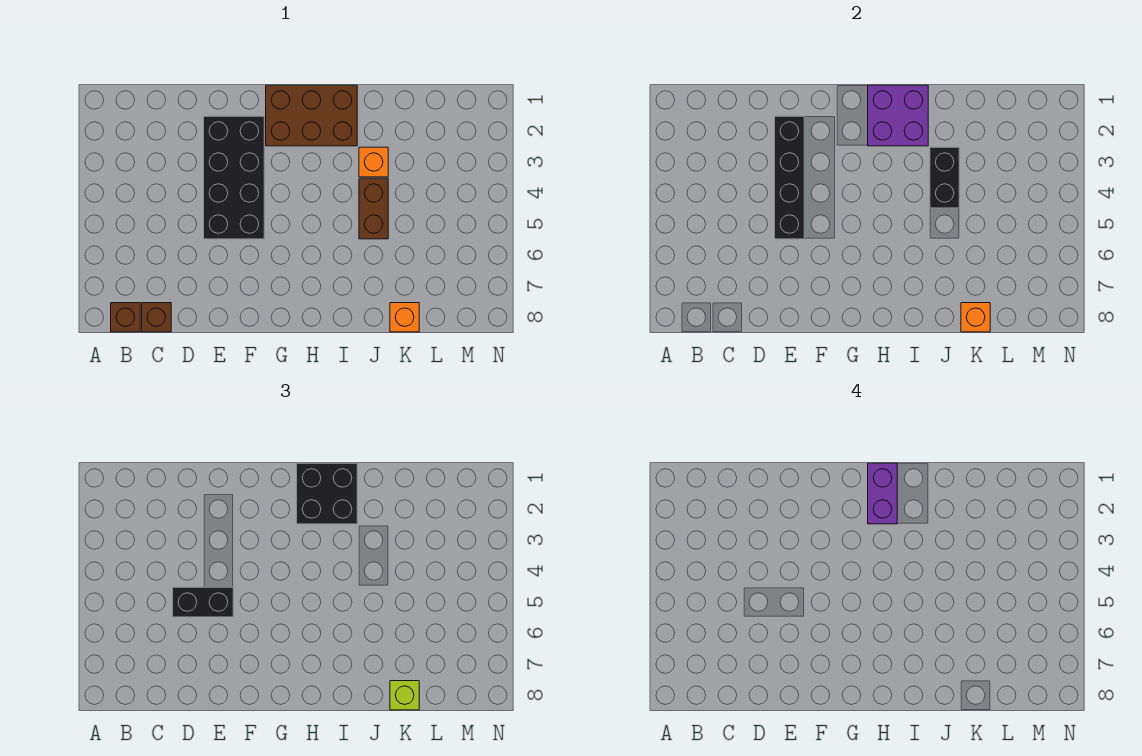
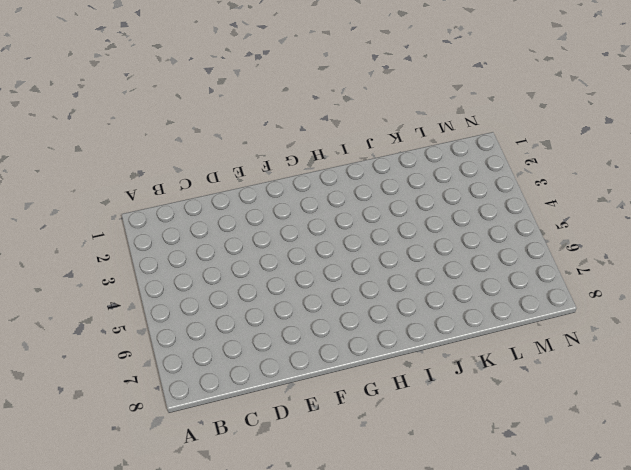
none -> brown 1x1 brick [111,303,140,332]
none -> brown 1x1 brick [142,303,171,332]
none -> black 2x4 brick [204,116,264,239]

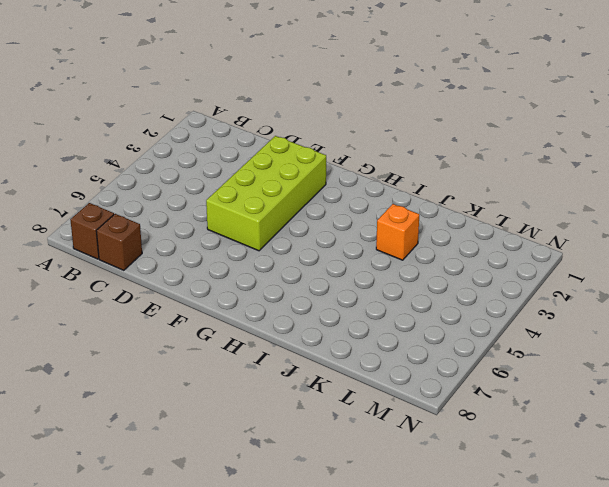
lime 2x4 brick [206,136,326,251] -> black 2x4 brick [204,116,264,239]
none -> brown 2x3 brick [266,85,357,146]
none -> brown 1x2 brick [359,178,388,239]
none -> orange 1x1 brick [390,303,419,332]

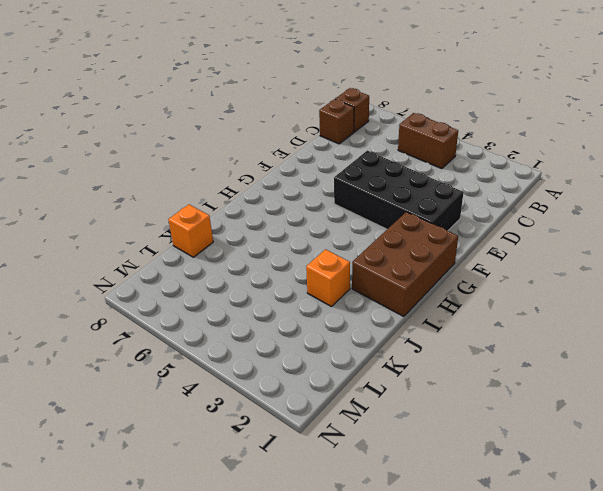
brown 1x2 brick [398,113,458,169] -> brown 1x2 brick moved to [359,178,388,239]
none -> black 1x4 brick [775,116,804,239]
none -> purple 2x2 brick [868,85,928,146]
none -> black 1x2 brick [930,147,959,208]

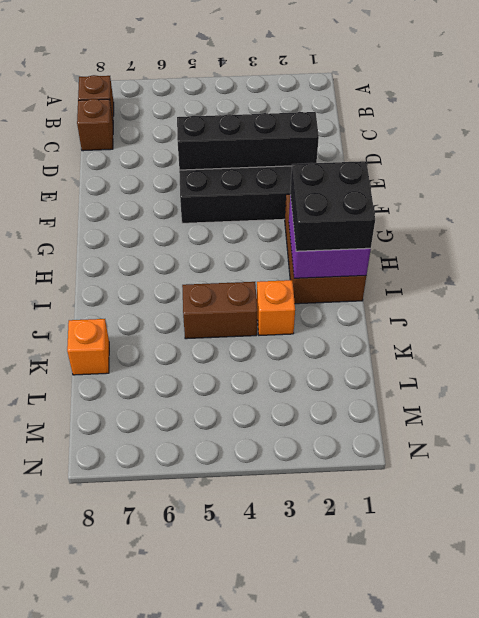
none -> black 1x2 brick [930,147,959,208]
none -> orange 1x1 brick [961,303,990,332]
none -> black 1x2 brick [173,587,233,617]

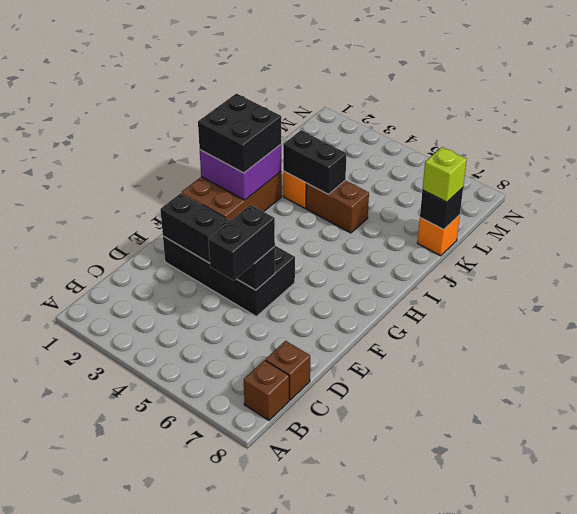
black 1x1 brick [420,188,463,230] -> orange 1x1 brick [961,303,990,332]
none -> purple 1x2 brick [868,463,897,524]

